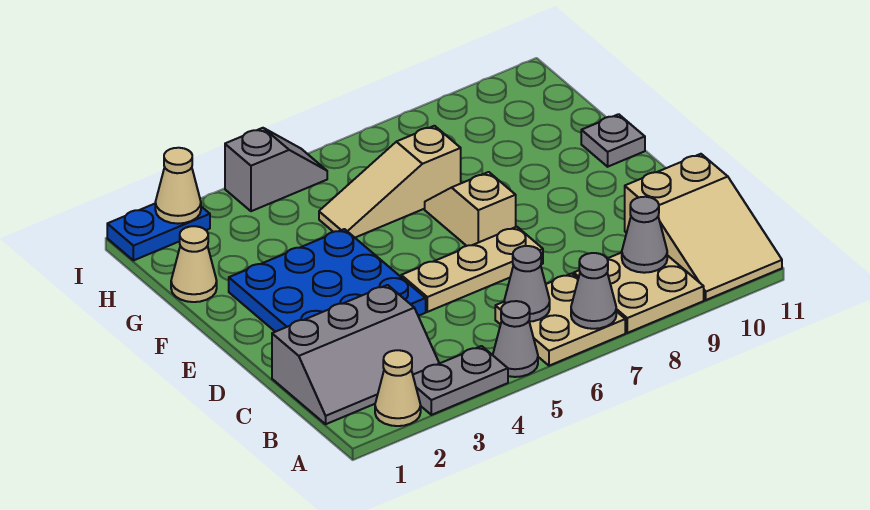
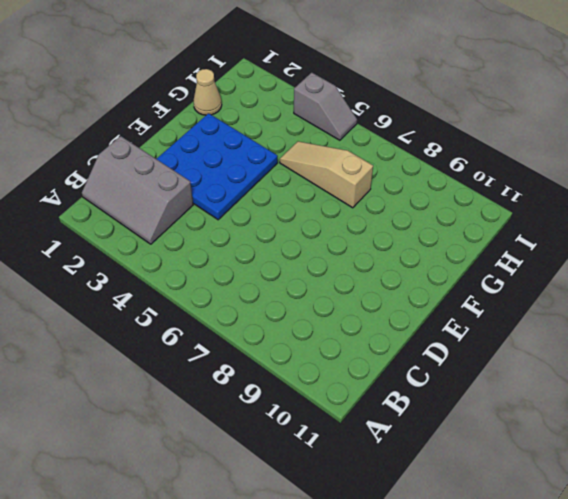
none -> tan 1x1 cone [375,350,421,426]
none -> grey 1x2 plate [413,346,508,415]
none -> grey 1x1 cone [493,301,538,377]

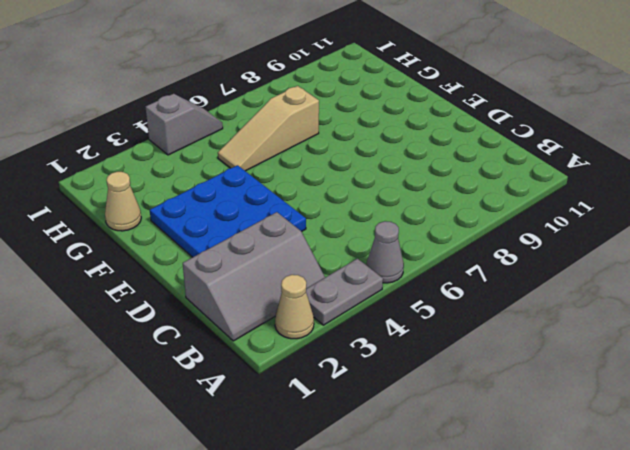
none -> tan 2x2 plate [495,273,625,366]
none -> tan 2x2 plate [574,253,704,333]
none -> tan 2x3 slope [625,154,782,300]

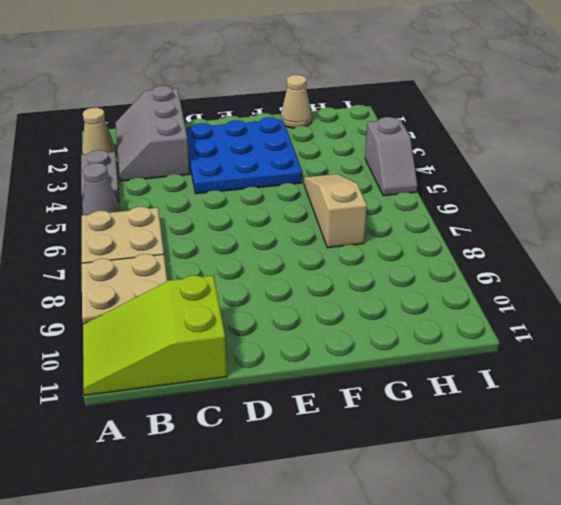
lime 2x3 slope [83,275,227,395] -> tan 2x3 slope [625,154,782,300]
none -> tan 1x3 plate [401,227,543,312]
none -> tan 1x2 slope [425,172,516,246]
none -> grey 1x1 plate [581,114,645,167]

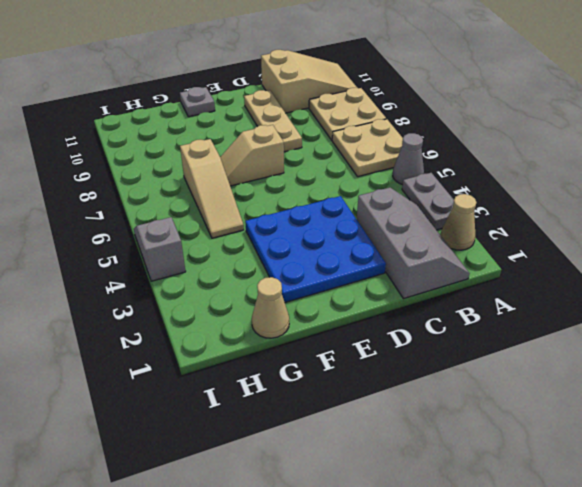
tan 1x3 plate [244,90,302,152] -> tan 1x3 plate moved to [401,227,543,312]
none -> blue 1x2 plate [107,204,210,260]
none -> grey 1x1 cone [571,253,616,329]
none -> grey 1x1 cone [504,246,550,322]

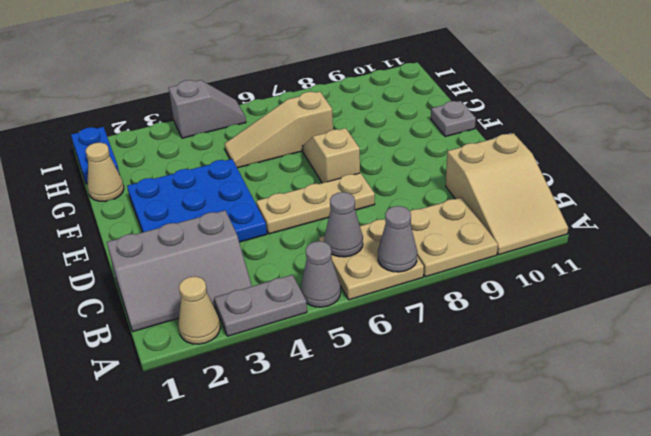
blue 1x2 plate [71,127,119,184] -> blue 1x2 plate turned to [107,204,210,260]
none -> grey 1x1 cone [622,197,667,273]
none -> tan 1x1 cone [155,148,201,224]

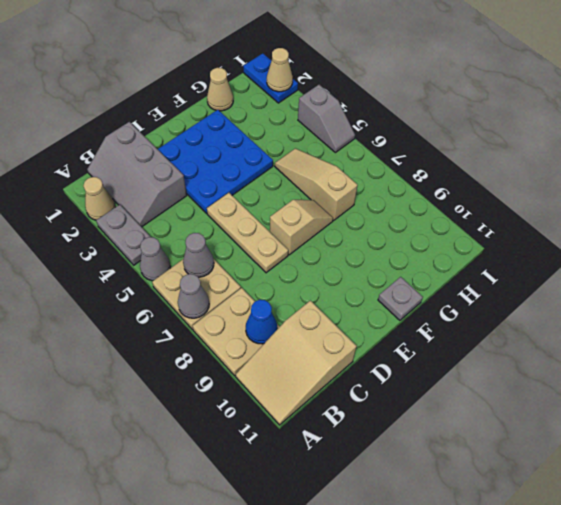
blue 1x1 cone [246,300,277,344] -> grey 1x1 cone [622,197,667,273]

